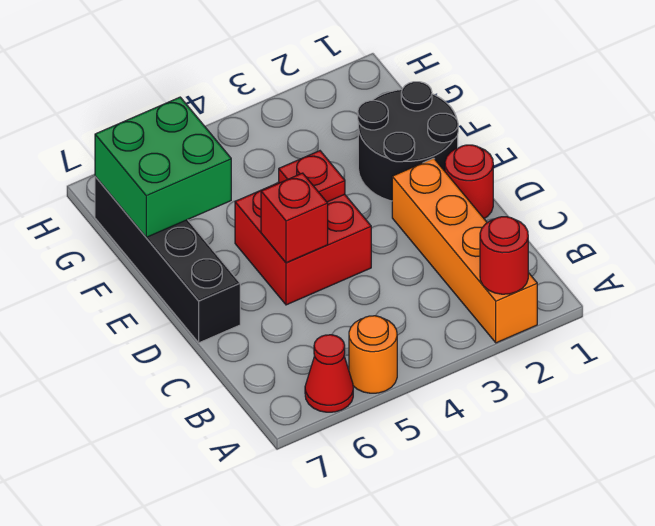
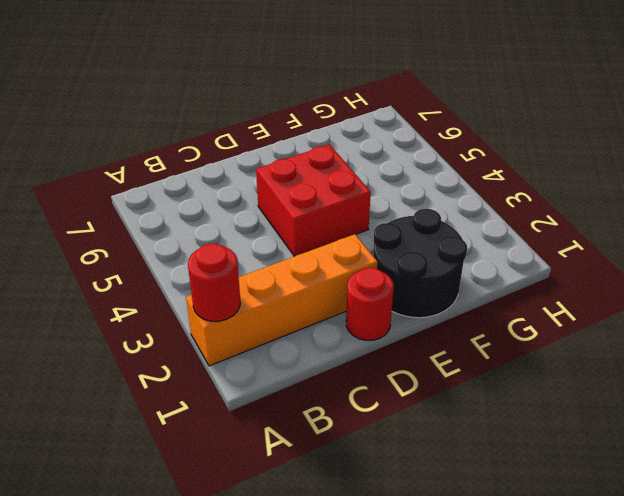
none -> orange 1x1 round brick [349,316,397,393]
none -> red 1x1 cone [305,335,353,412]

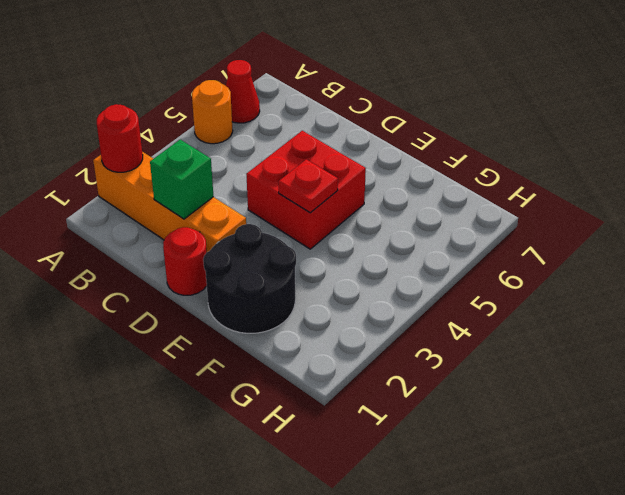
green 1x1 brick [150,140,214,219] -> none
none -> black 1x4 brick [95,176,240,343]
none -> red 1x1 brick [261,173,328,263]

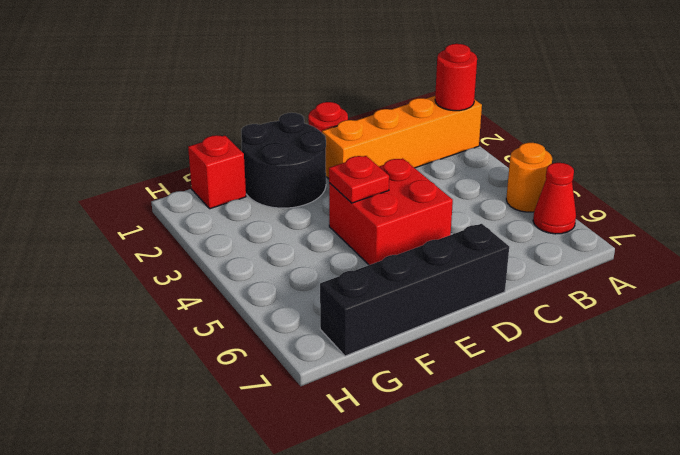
red 1x1 brick [188,135,246,209] -> red 1x1 brick moved to [261,173,328,263]
none -> green 2x2 brick [95,97,231,237]

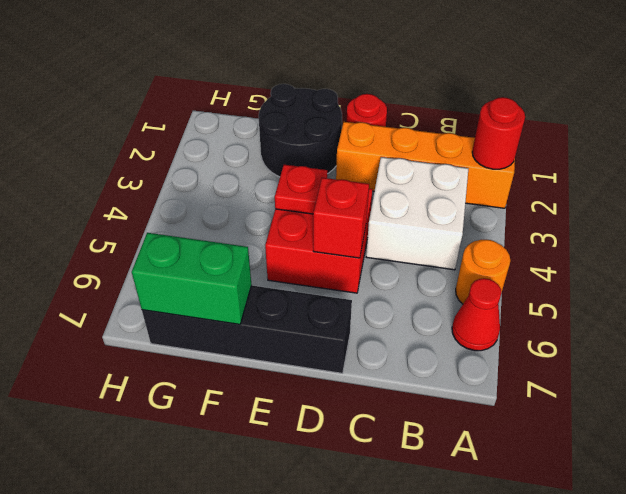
white 2x2 brick [366,157,469,270] -> none
green 1x2 brick [132,233,251,324] -> green 2x2 brick [95,97,231,237]

